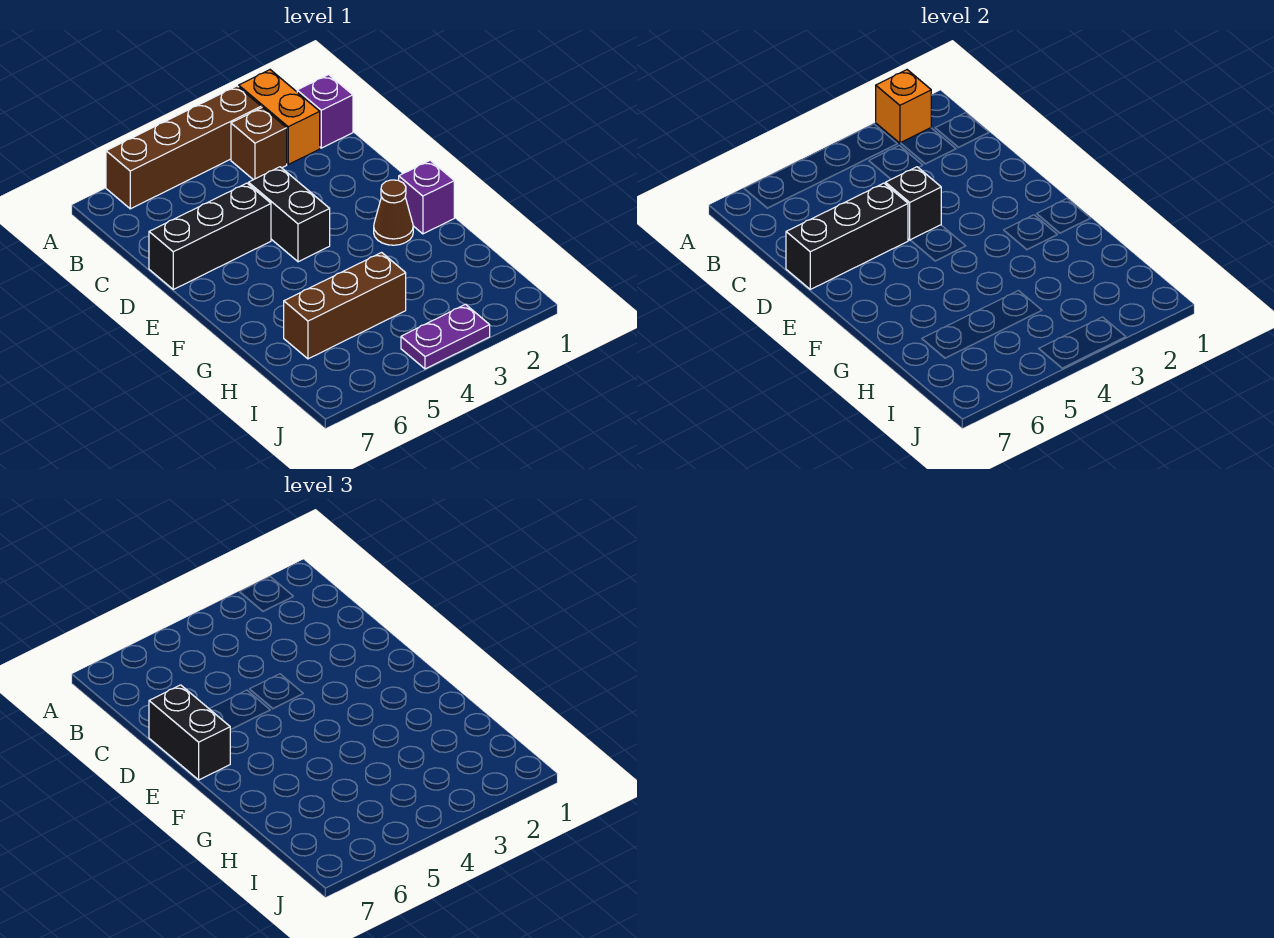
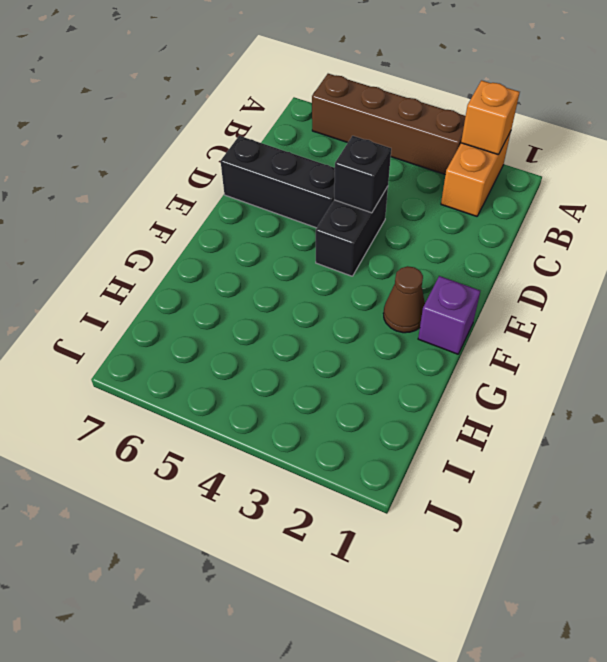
none -> purple 1x1 brick [297,75,353,148]
none -> brown 1x1 brick [231,107,287,180]
none -> brown 1x3 brick [284,253,406,359]

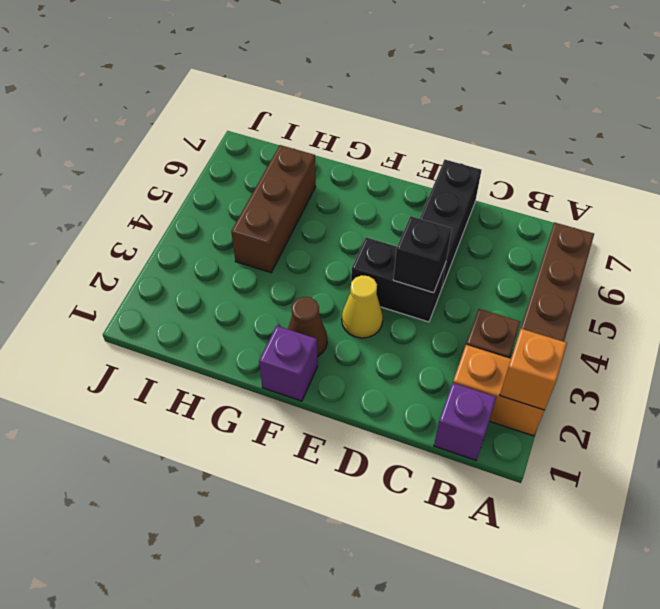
yellow 1x1 cone [342,275,383,338] -> none
none -> purple 1x2 plate [401,304,490,369]
none -> black 1x3 brick [786,183,908,289]
none -> black 1x2 brick [149,685,230,780]

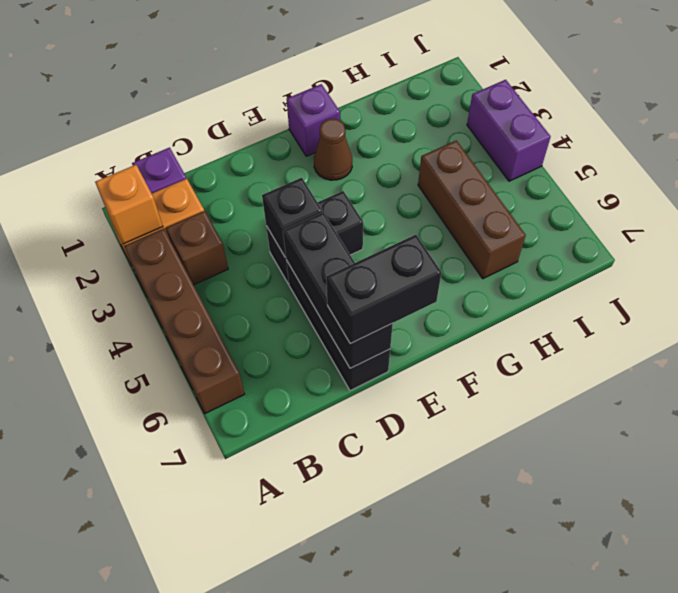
purple 1x2 brick [467,80,551,181] -> purple 1x2 plate [401,304,490,369]

